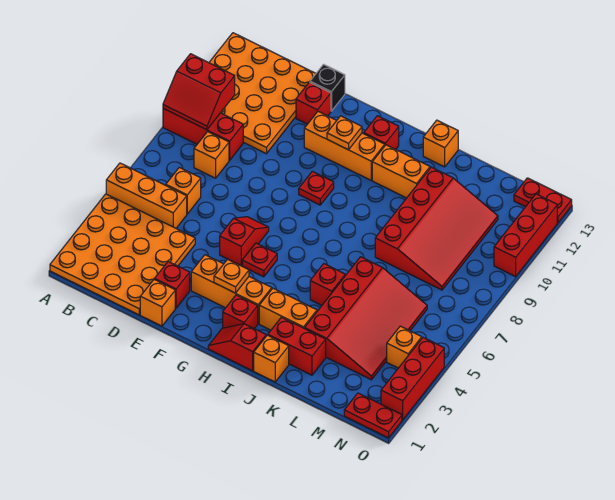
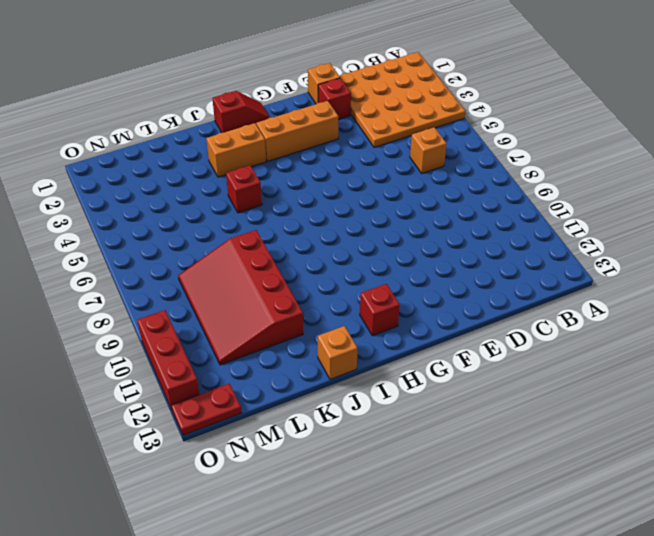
none -> orange 1x3 brick [106,163,187,228]
none -> red 1x3 brick [163,108,243,160]
none -> orange 4x4 plate [209,33,316,154]
none -> orange 1x1 brick [194,132,229,178]

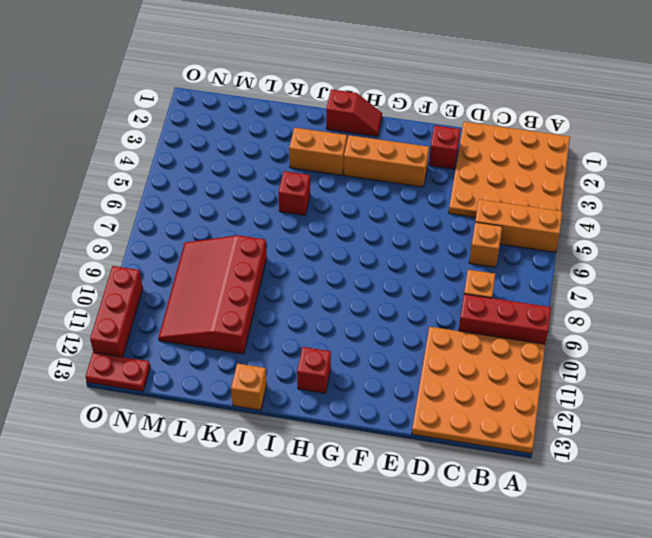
none -> orange 1x1 brick [140,279,175,326]
none -> red 1x1 brick [296,82,331,124]
none -> black 1x1 brick [310,64,345,111]
none -> red 1x2 slope [220,217,269,266]

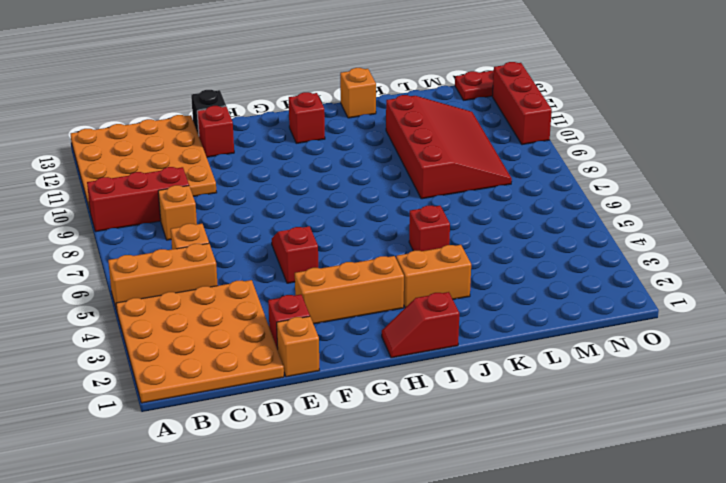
none -> orange 1x3 brick [304,112,385,180]
none -> red 1x1 plate [242,243,277,277]
none -> red 1x1 plate [299,171,334,205]
none -> red 1x1 brick [223,295,258,329]

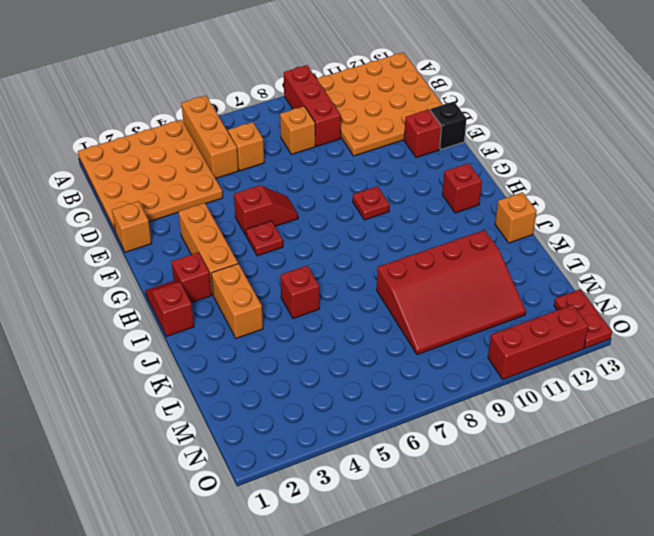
none -> red 1x1 brick [155,262,190,308]
none -> orange 1x3 brick [304,112,385,180]
none -> orange 1x2 brick [372,145,430,198]
none -> orange 1x1 brick [254,335,289,382]

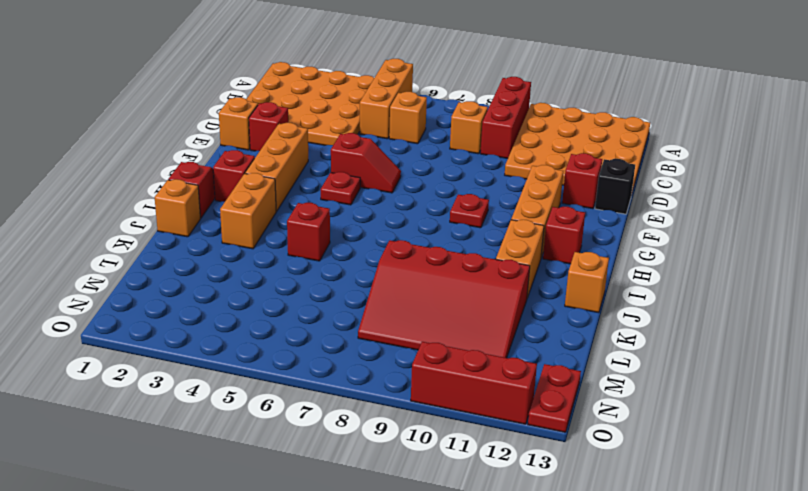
none -> red 1x2 brick [268,317,326,375]
none -> red 3x4 slope [305,257,427,380]
none -> red 1x2 plate [344,393,402,438]
none -> orange 1x1 brick [387,326,422,368]

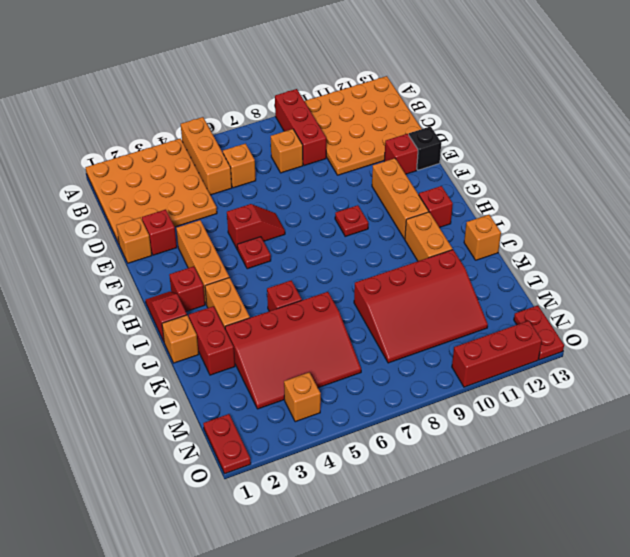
none -> red 1x3 brick [381,338,444,420]
none -> red 2x2 slope [163,54,235,130]
none -> orange 1x1 plate [214,259,249,293]
none -> orange 1x1 plate [327,116,362,150]

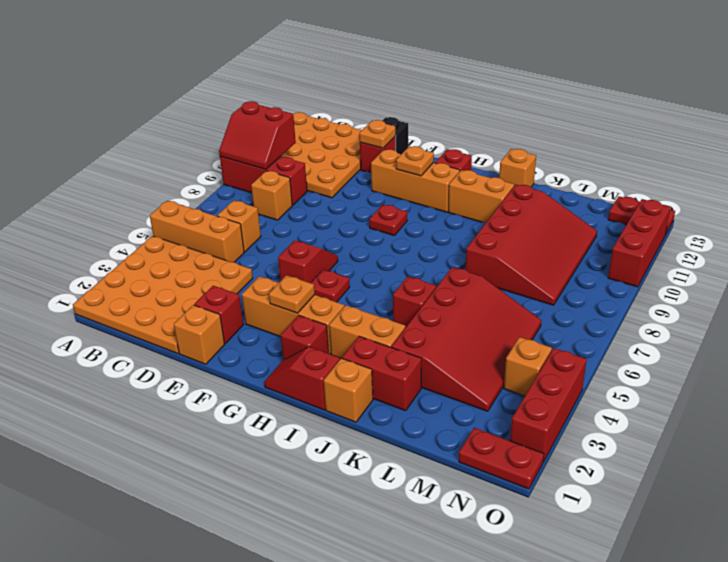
orange 1x1 plate [359,120,396,148] -> none

